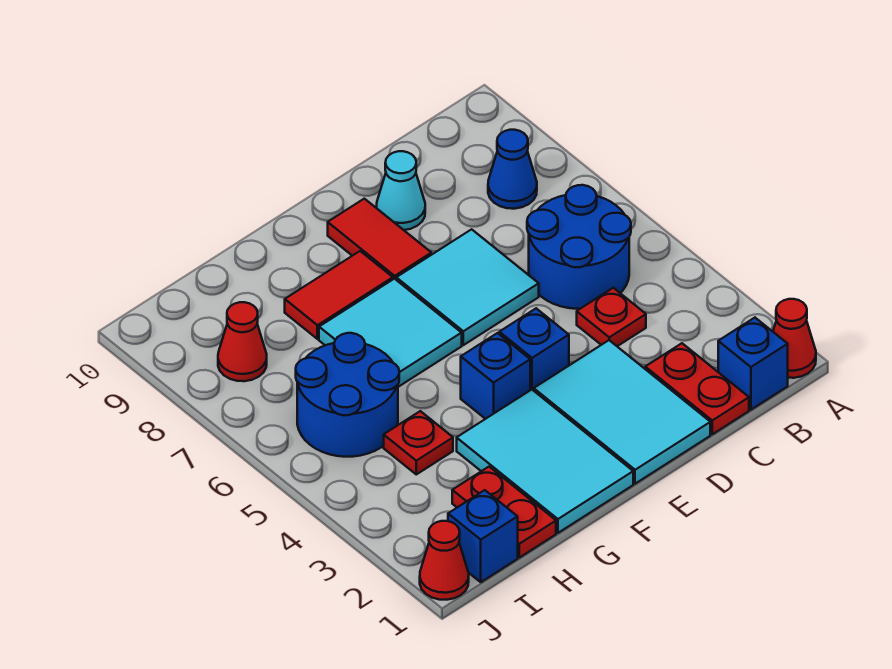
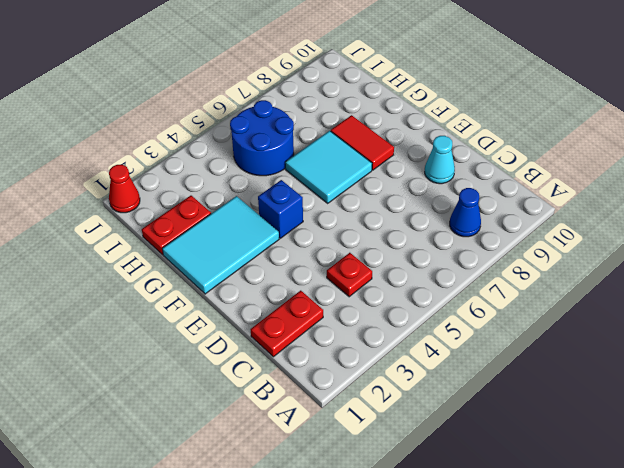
none -> red 1x1 cone [773,299,816,378]
none -> blue 1x1 brick [718,318,788,410]
none -> blue 2x2 round brick [527,185,631,309]

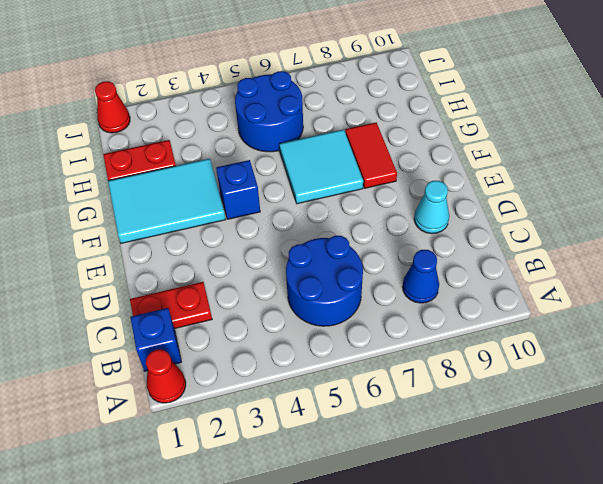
none -> red 1x1 plate [577,288,646,346]
none -> cyan 2x3 tile [534,340,710,484]
none -> cyan 2x2 tile [396,229,539,345]

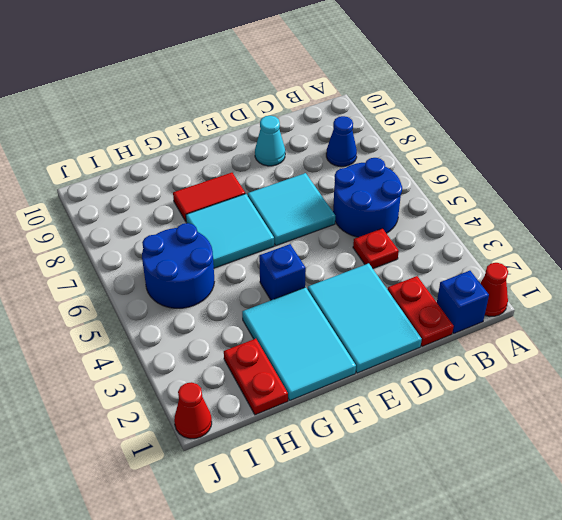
none -> blue 1x1 brick [499,308,569,391]
none -> red 1x2 tile [328,199,431,279]
none -> red 1x1 plate [384,411,453,474]

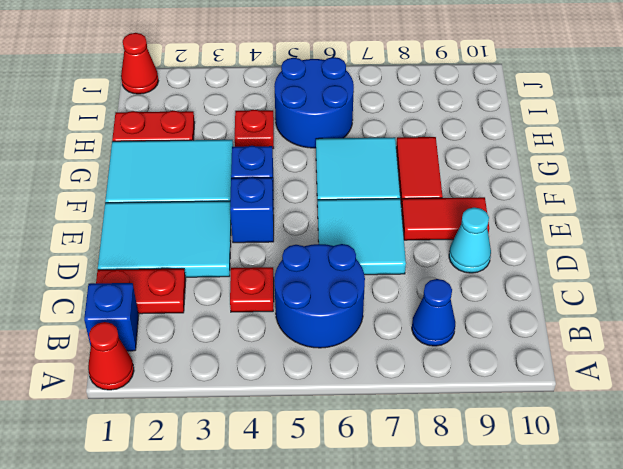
none -> blue 1x1 brick [448,490,518,582]
none -> red 1x1 cone [218,302,267,381]

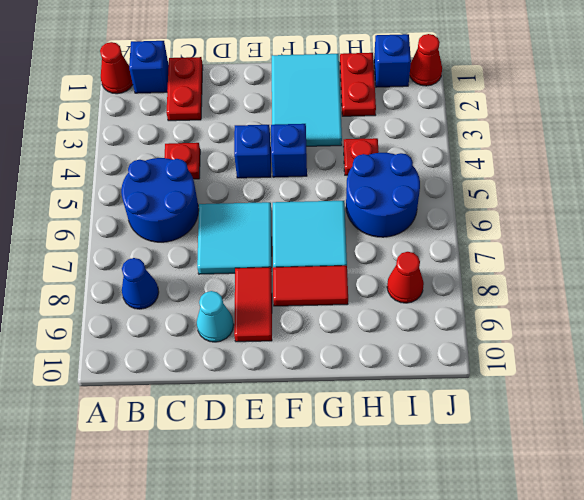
none -> cyan 2x3 tile [534,340,710,484]

